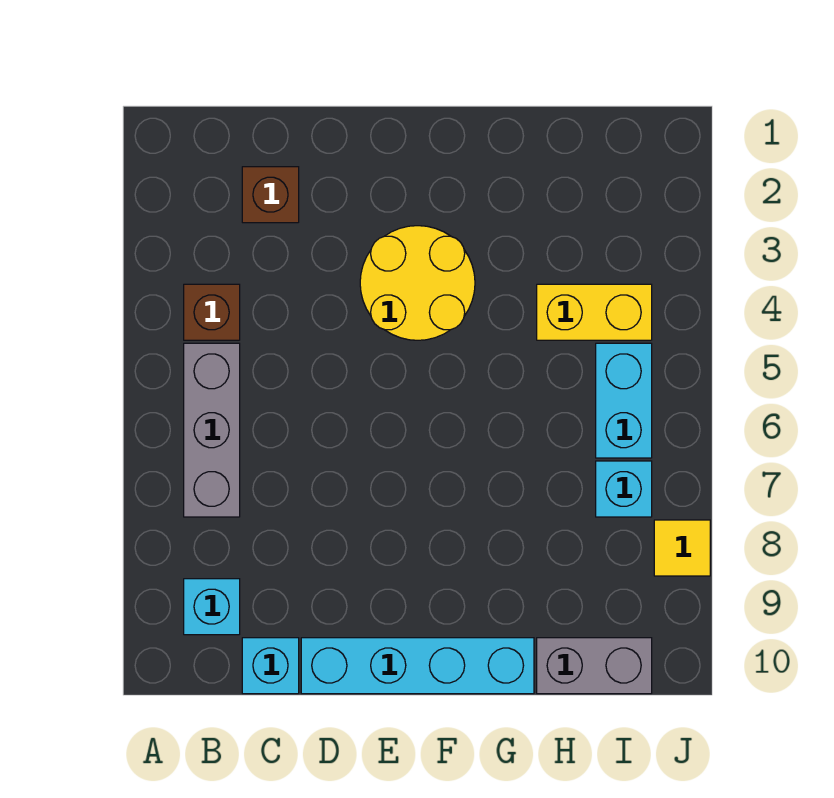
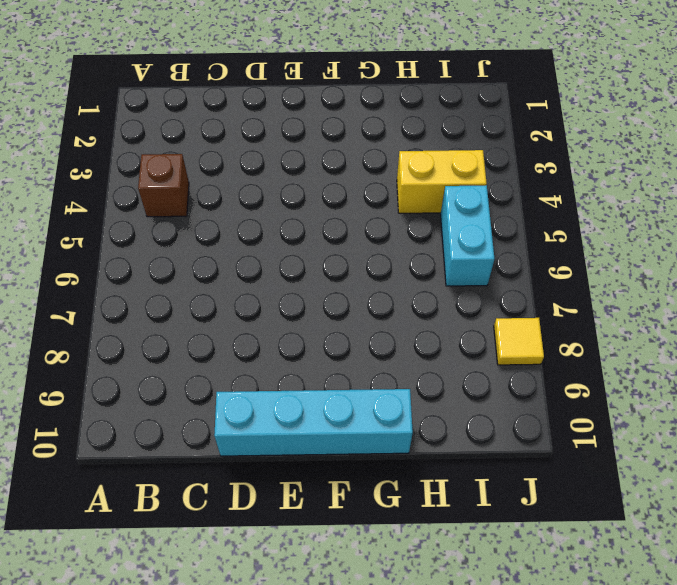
none -> grey 1x3 brick [184,343,240,517]
none -> cyan 1x1 brick [184,579,240,635]
none -> brown 1x1 brick [242,167,299,223]

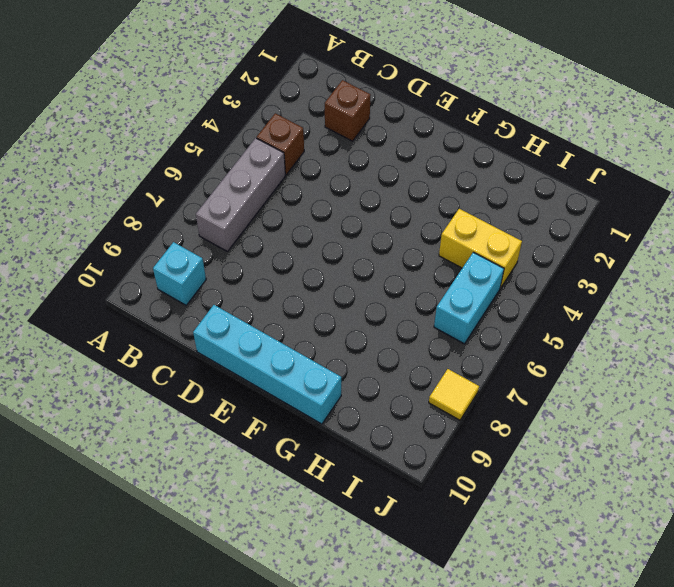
none -> cyan 1x1 brick [242,638,299,694]
none -> yellow 2x2 round brick [360,226,475,340]
none -> grey 1x2 brick [537,638,652,694]

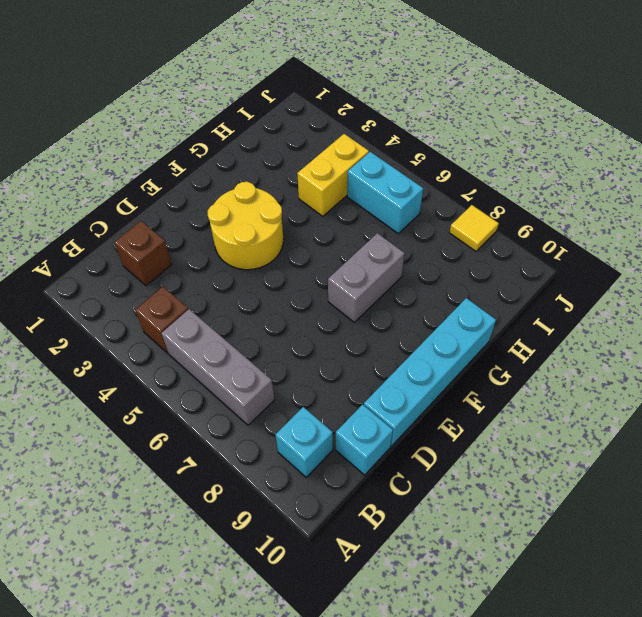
grey 1x2 brick [328,233,405,322] -> grey 1x2 brick moved to [537,638,652,694]
none -> cyan 1x1 brick [596,461,652,517]

